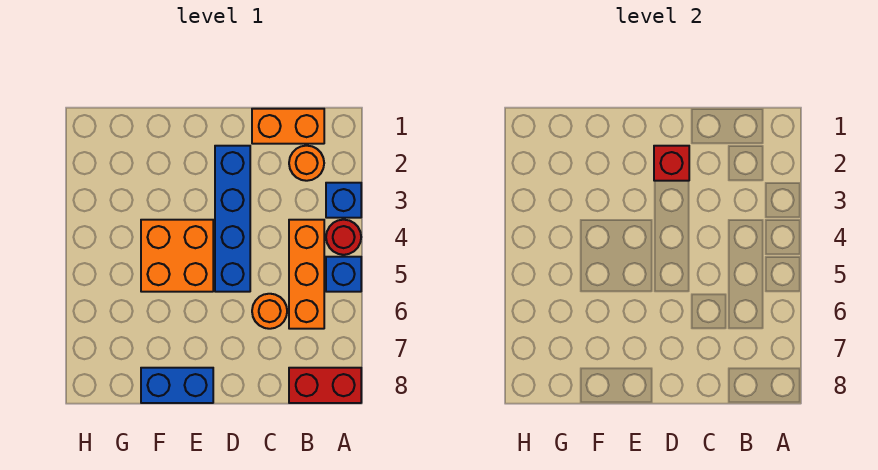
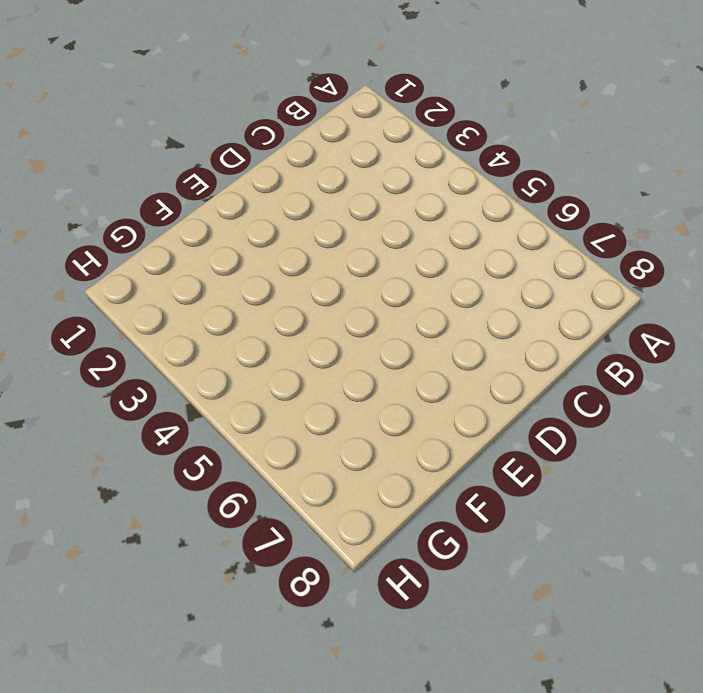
none -> blue 1x1 brick [326,183,361,218]
none -> red 1x1 round brick [326,220,361,255]
none -> blue 1x1 brick [326,257,361,292]

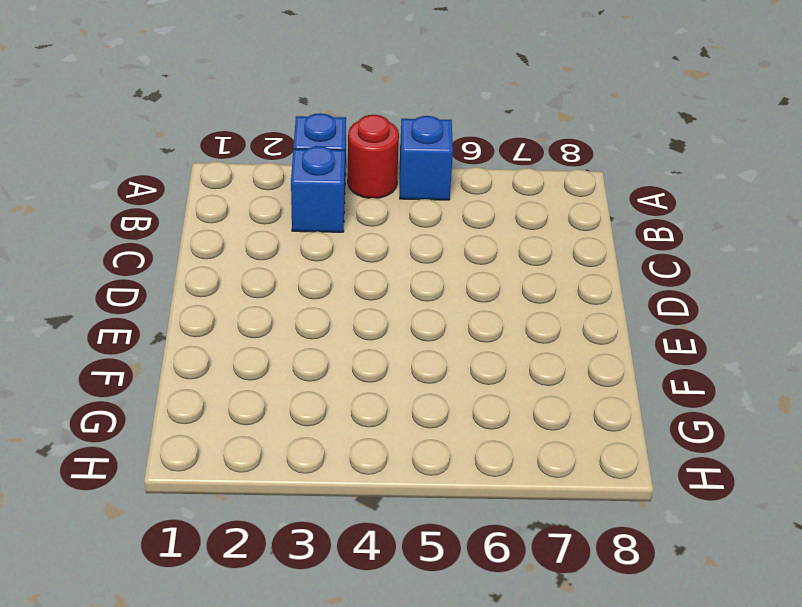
blue 1x1 brick [291,146,345,232] -> none
none -> red 1x2 brick [289,368,361,403]
none -> orange 1x2 brick [252,109,324,144]
none -> orange 1x1 round brick [289,146,324,181]

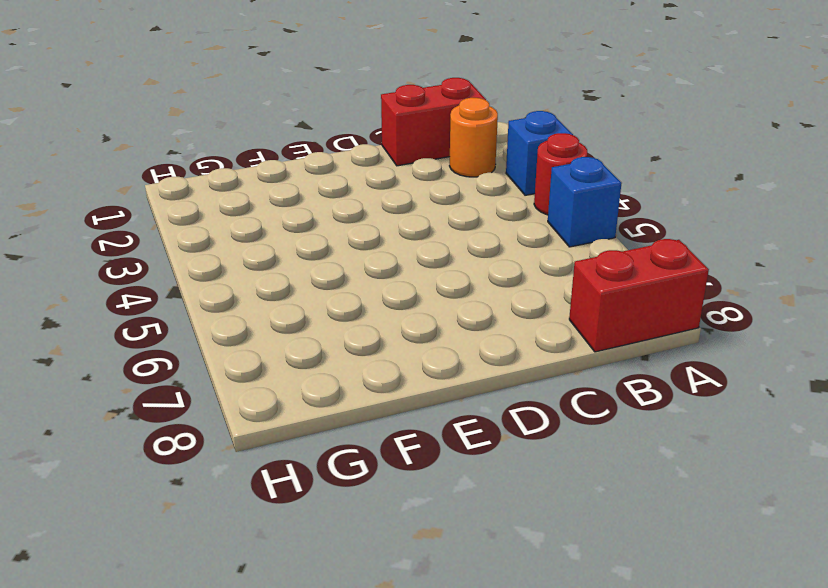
red 1x2 brick [381,78,486,166] -> orange 1x2 brick [252,109,324,144]
none -> orange 1x3 brick [289,220,324,329]
none -> orange 1x1 round brick [252,294,287,329]
none -> blue 1x4 brick [215,146,250,292]

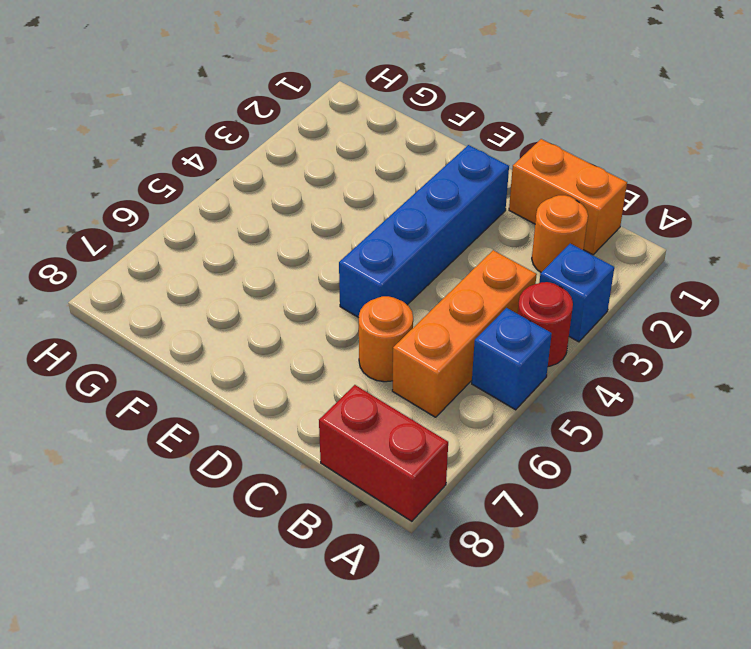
none -> orange 2x2 brick [141,220,213,292]
none -> blue 1x2 brick [141,368,213,403]
none -> red 1x1 brick [654,146,689,181]

